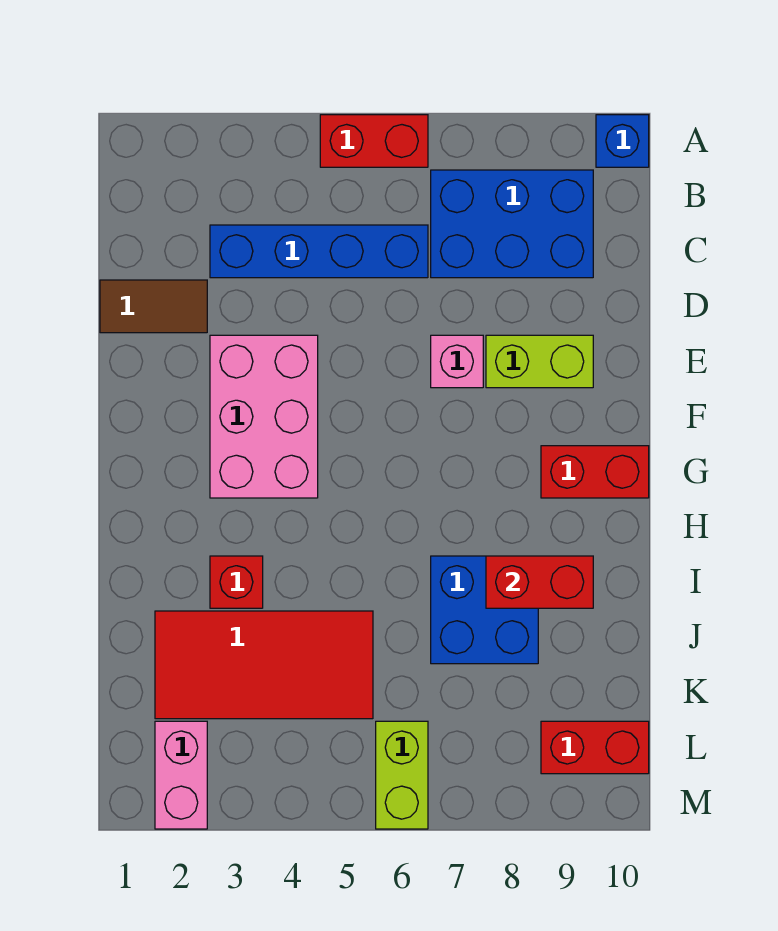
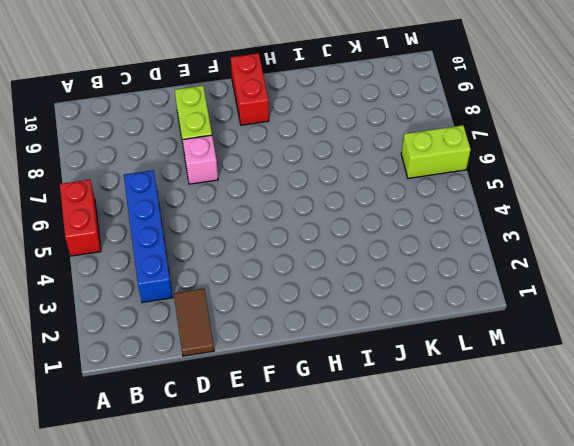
none -> blue 1x1 brick [596,115,649,167]
none -> blue 2x3 brick [431,170,593,278]
none -> pink 2x3 brick [210,335,318,498]

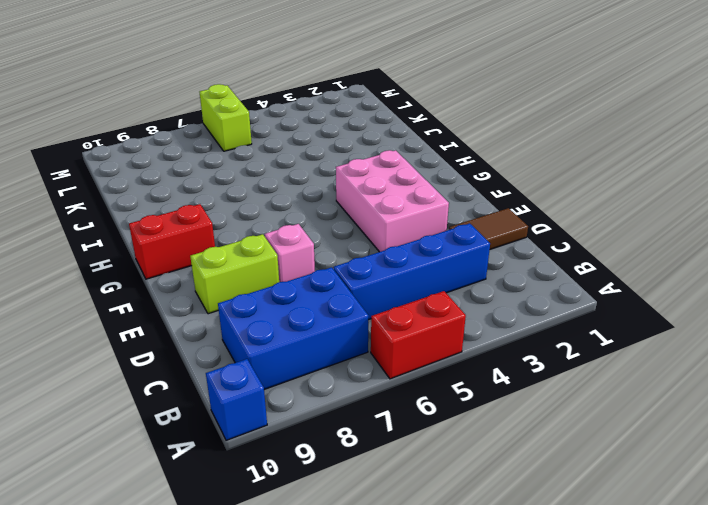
none -> red 1x1 brick [210,556,263,608]
none -> blue 2x2 brick [431,556,538,664]
none -> red 2x4 tile [155,611,373,719]

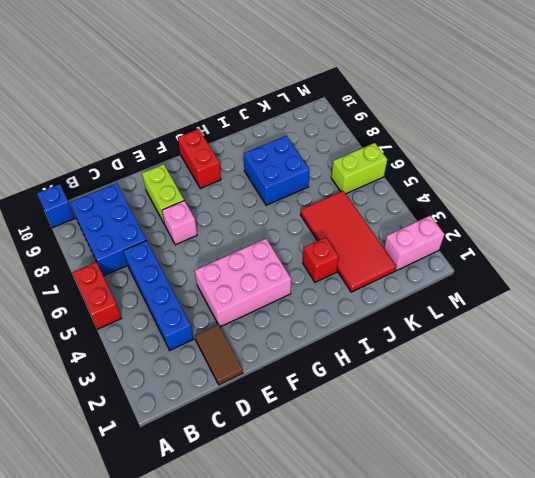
none -> red 1x2 brick [541,721,649,774]
none -> red 1x2 brick [486,556,593,608]

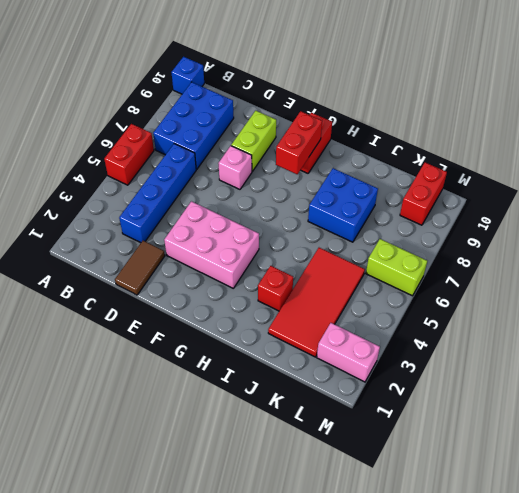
red 1x2 brick [276,111,322,174] -> red 1x2 brick moved to [486,556,593,608]

